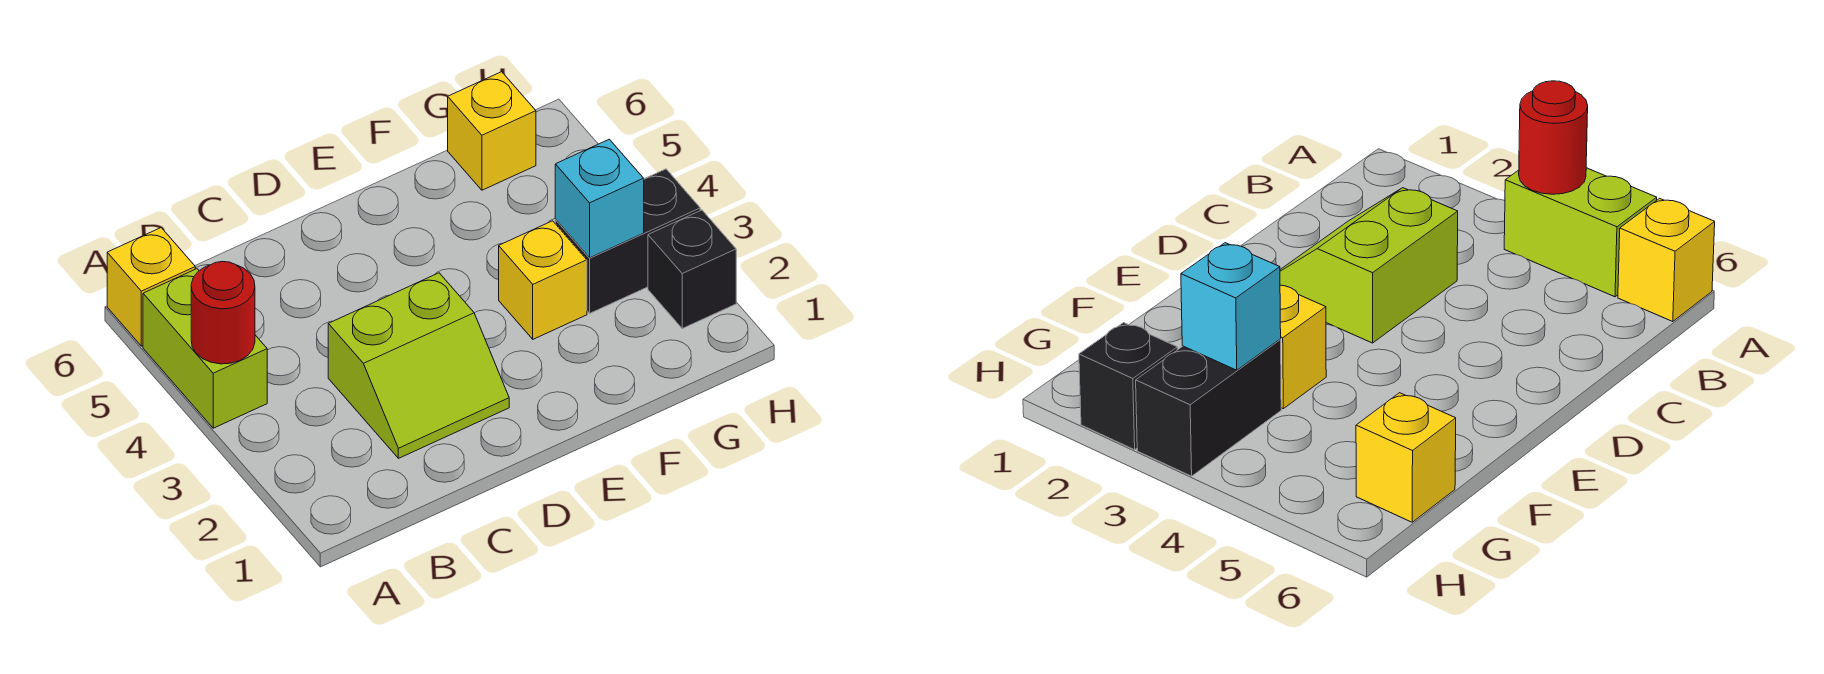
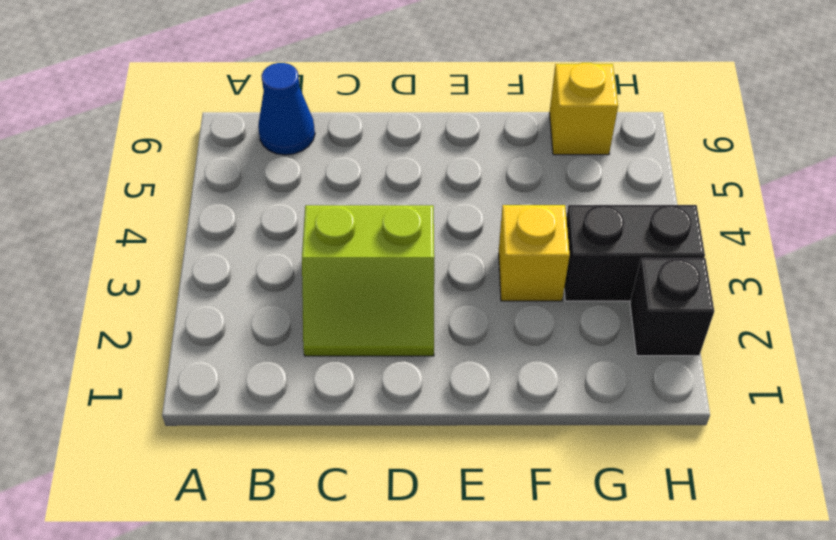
blue 1x1 cone [258,63,315,155] -> none
none -> lime 1x2 brick [143,269,267,428]
none -> yellow 1x1 brick [107,228,195,346]

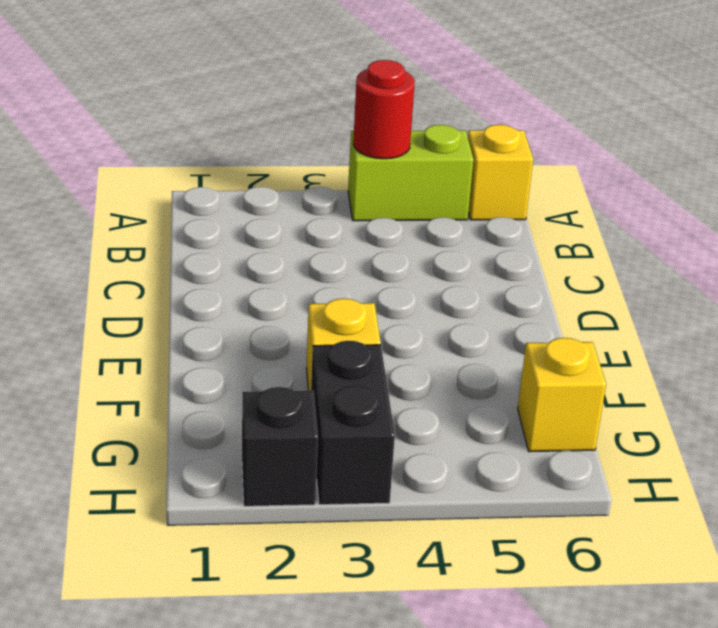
none -> lime 2x2 slope [328,273,509,458]
none -> cyan 1x1 brick [555,139,644,258]

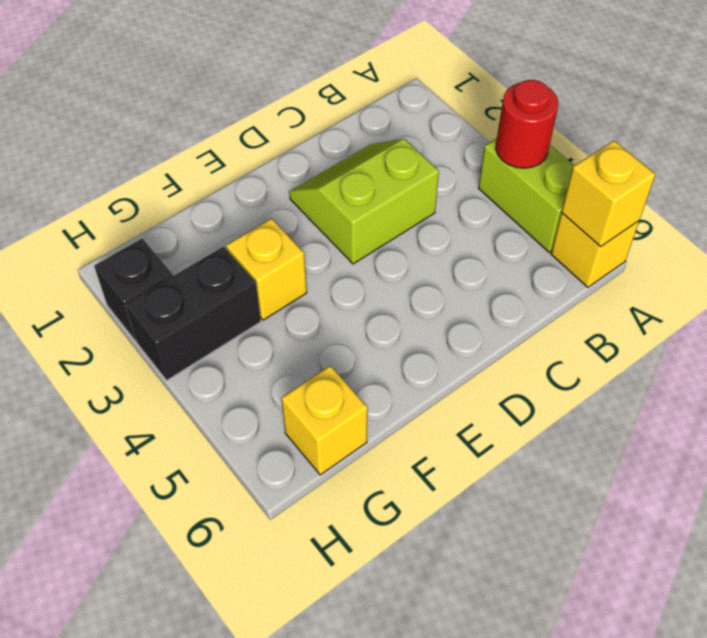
yellow 1x1 brick [562,141,656,246] -> none
none -> cyan 1x1 brick [555,139,644,258]

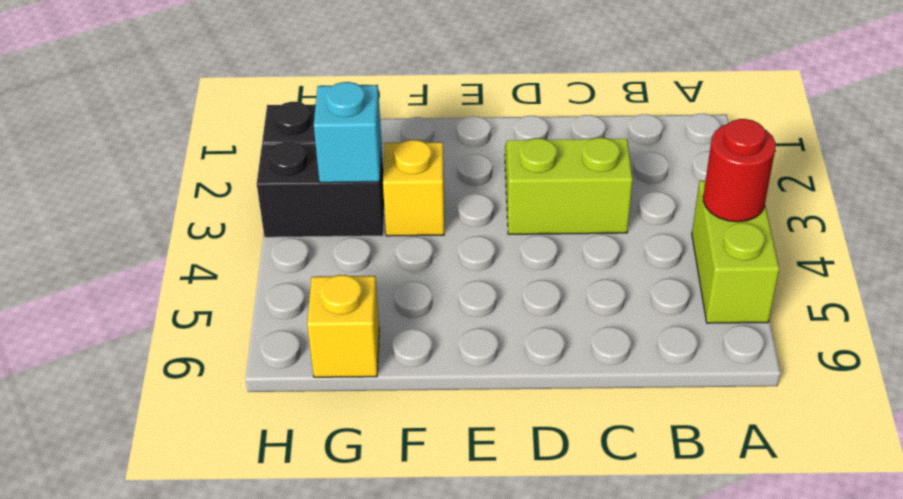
none -> yellow 1x1 brick [107,228,195,346]

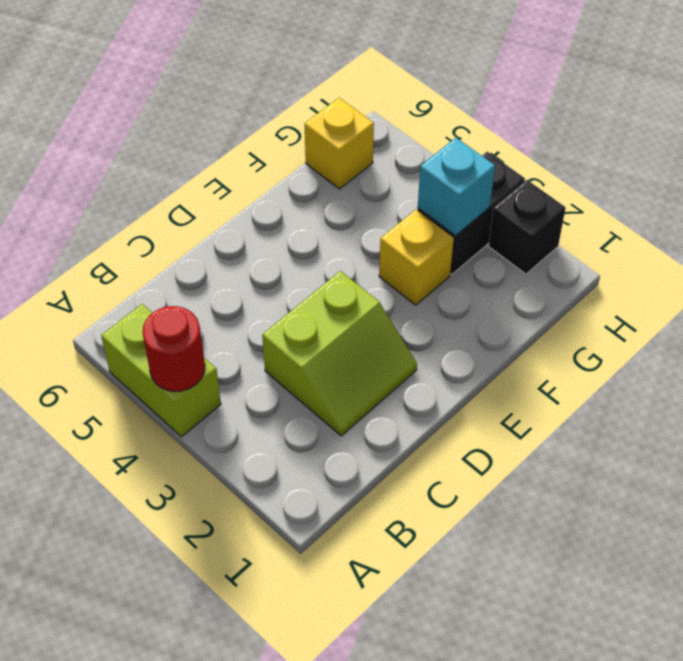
none -> yellow 1x1 brick [107,228,195,346]

